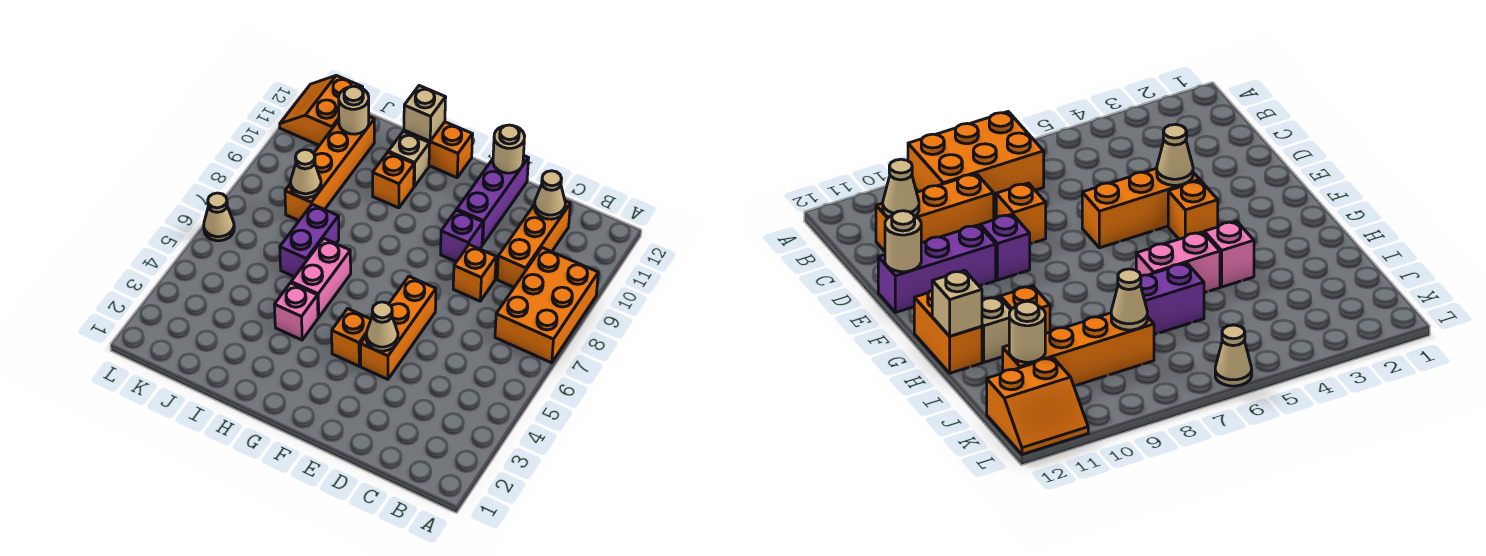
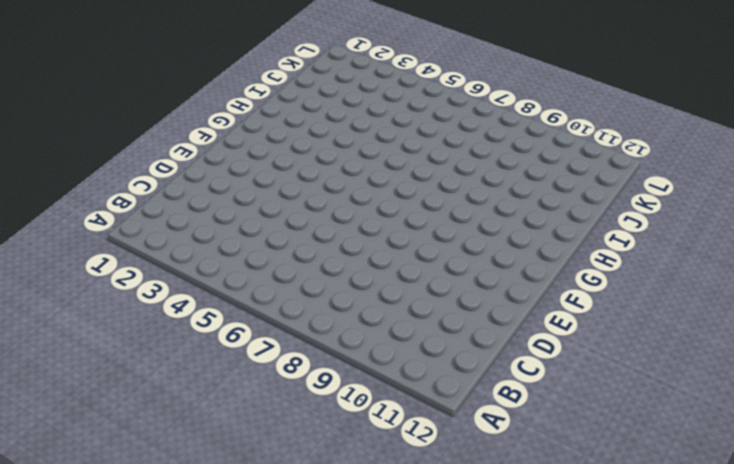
none -> orange 2x3 brick [495,248,598,363]
none -> orange 1x3 brick [497,201,570,287]
none -> orange 1x1 brick [453,245,496,301]

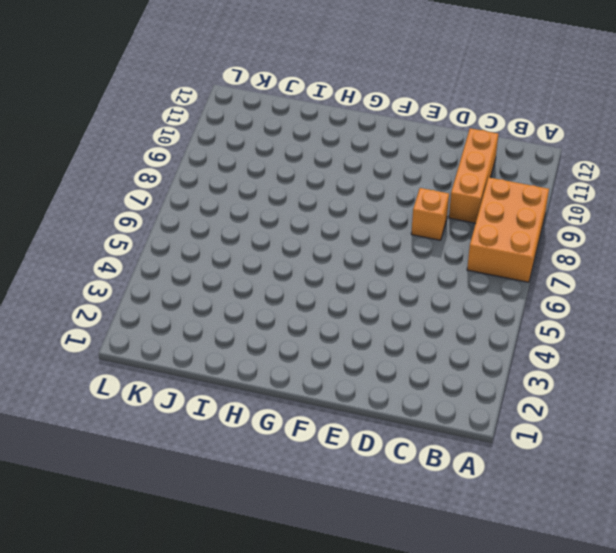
none -> orange 1x3 brick [361,277,436,379]
none -> purple 1x1 brick [441,210,483,262]
none -> purple 1x3 brick [457,156,529,245]

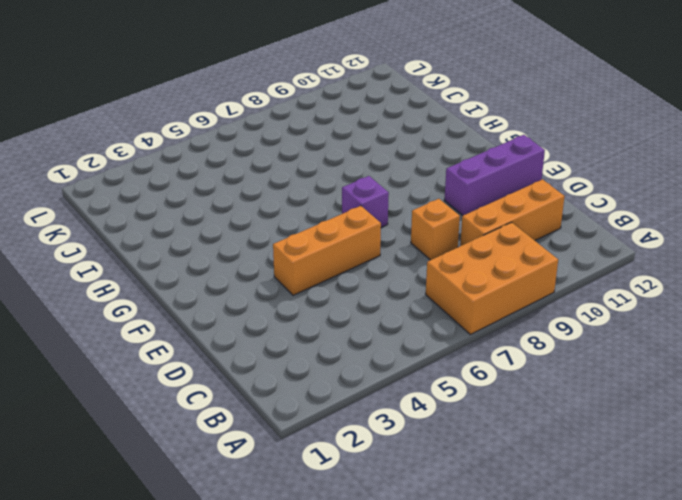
purple 1x1 brick [342,176,389,227] -> purple 1x1 brick moved to [441,210,483,262]
none -> orange 1x1 brick [332,309,371,366]
none -> orange 1x2 brick [404,122,473,178]
none -> pink 1x1 brick [274,283,318,340]

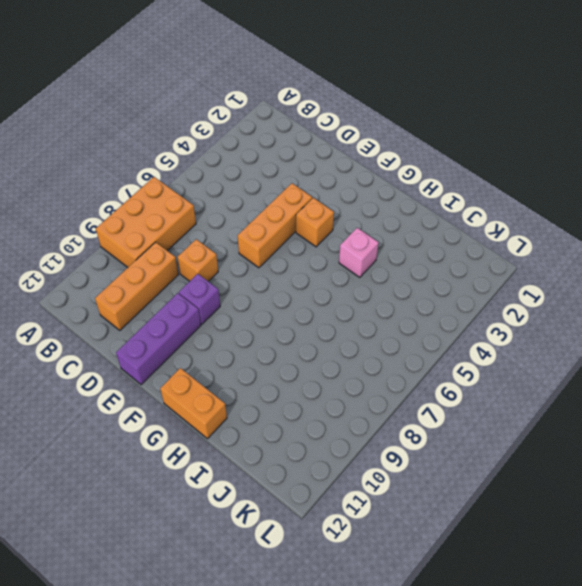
none -> pink 1x2 brick [291,238,351,317]
none -> orange 1x1 brick [373,152,414,208]
none -> tan 1x1 brick [388,131,430,186]

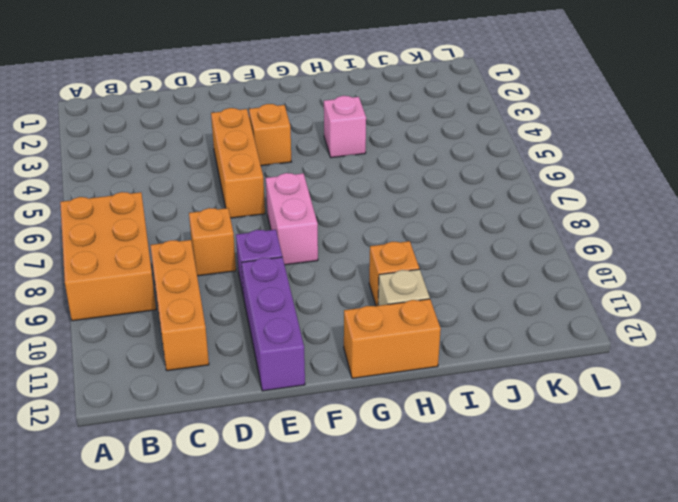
pink 1x2 brick [266,173,318,265] -> pink 1x2 brick moved to [291,238,351,317]
none -> purple 1x2 brick [280,204,339,277]
none -> orange 1x4 brick [285,117,374,221]
none -> orange 2x2 slope [280,76,363,145]

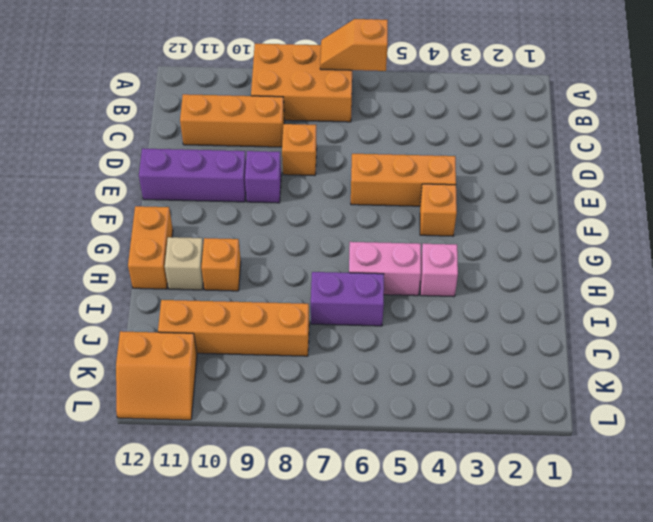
orange 1x2 slope [320,19,388,71] -> none
none -> tan 1x1 cone [204,193,234,241]
none -> tan 1x1 cone [535,171,565,219]
none -> tan 1x1 cone [366,302,398,351]

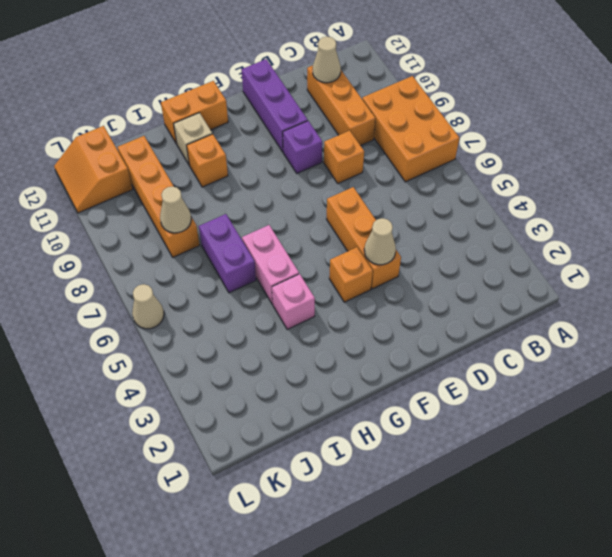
none -> tan 1x1 round brick [493,125,525,173]
none -> tan 1x1 brick [404,86,446,141]
none -> tan 1x1 round brick [339,86,369,134]

